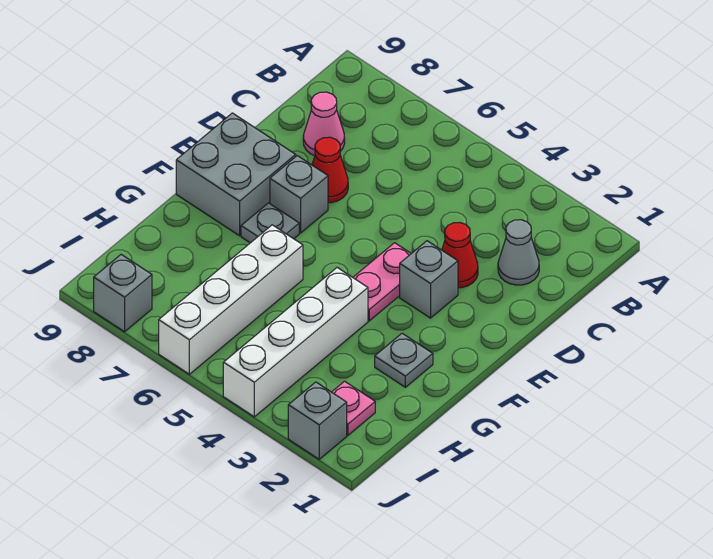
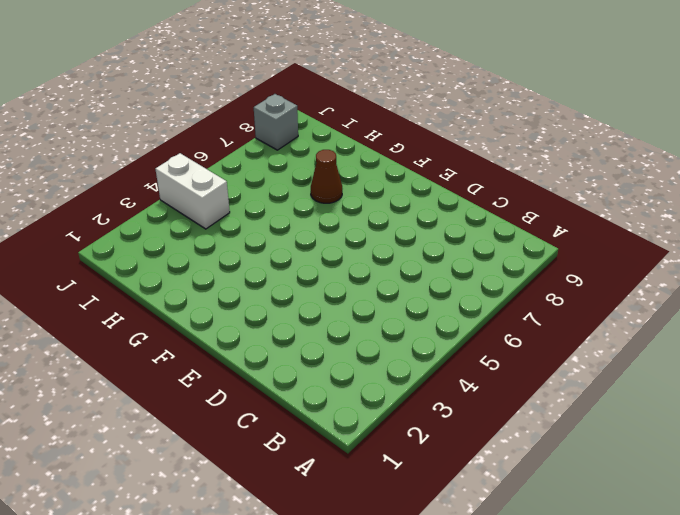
brown 1x1 cone [311,150,342,203] -> none
white 1x2 brick [156,153,230,229] -> white 1x4 brick [223,268,368,417]
none -> grey 1x1 cone [498,220,539,285]
none -> pink 1x1 cone [303,92,345,156]
none -> red 1x1 cone [442,223,478,288]

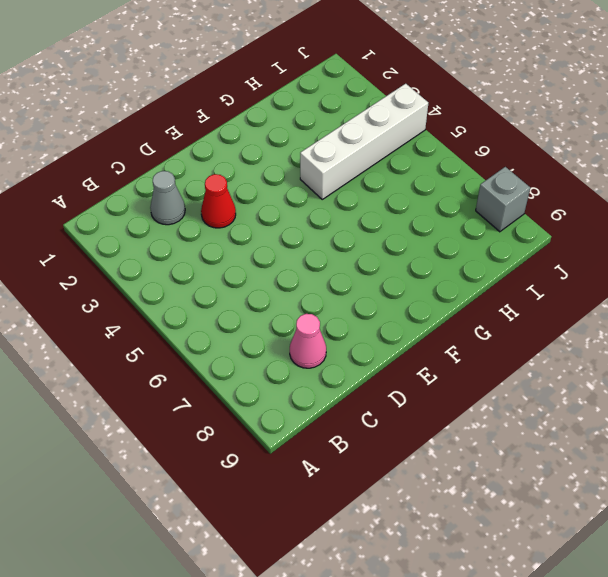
none -> red 1x1 cone [312,137,348,203]
none -> grey 1x1 brick [400,241,458,318]
none -> pink 1x2 plate [353,243,411,321]

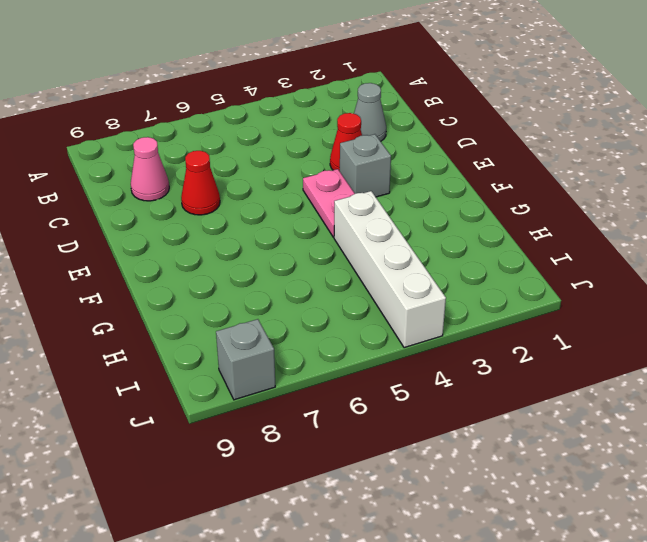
none -> grey 1x1 brick [270,156,328,233]
none -> grey 2x2 brick [176,113,296,236]
none -> grey 1x1 plate [241,203,299,243]

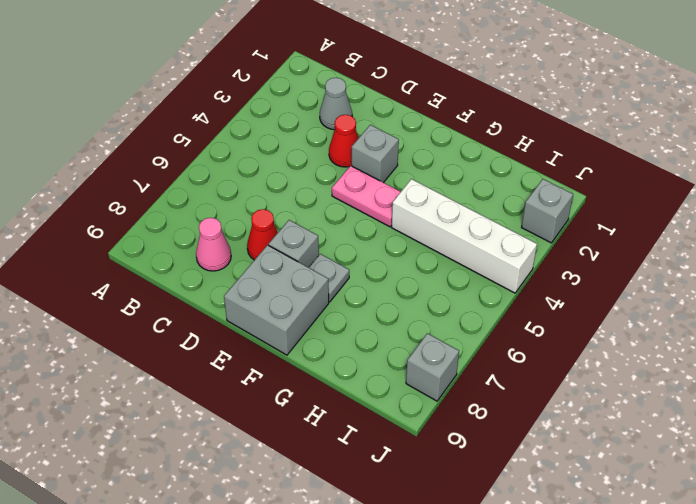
none -> grey 1x1 plate [375,334,433,387]
none -> white 1x4 brick [159,225,303,374]
none -> pink 1x1 plate [332,381,375,435]

